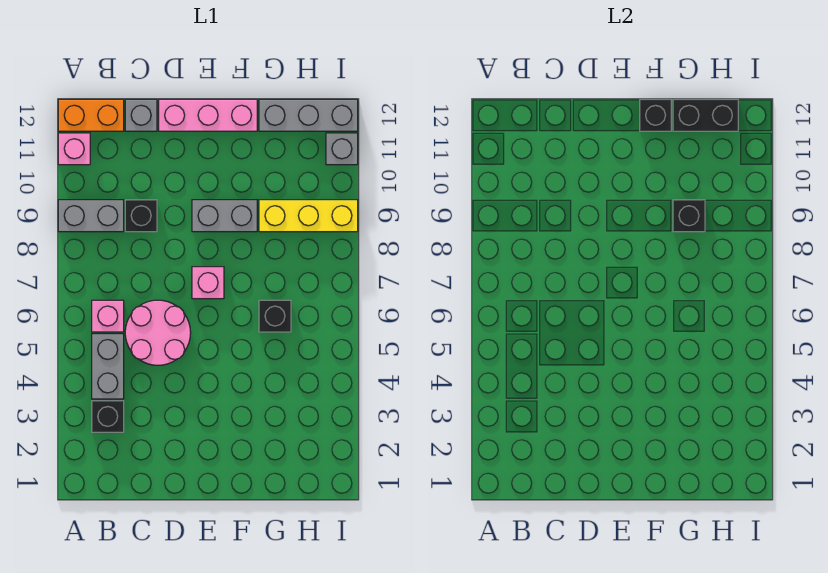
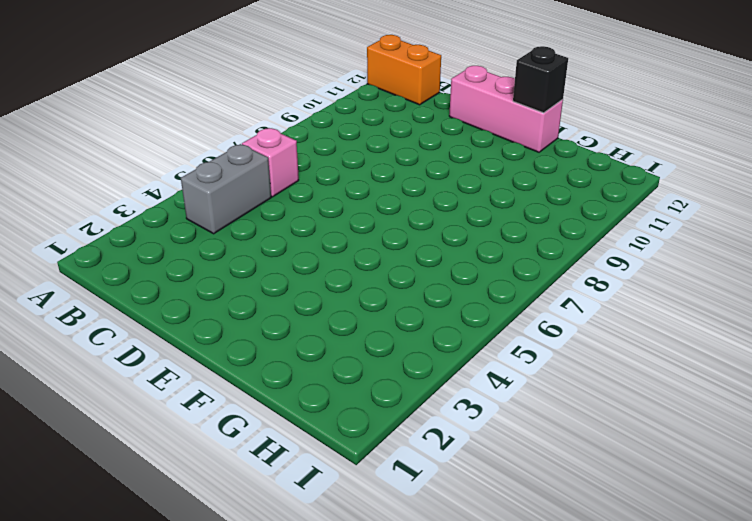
none -> grey 1x2 brick [58,200,124,232]
none -> pink 1x1 brick [58,133,90,165]
none -> black 1x1 brick [92,401,124,432]

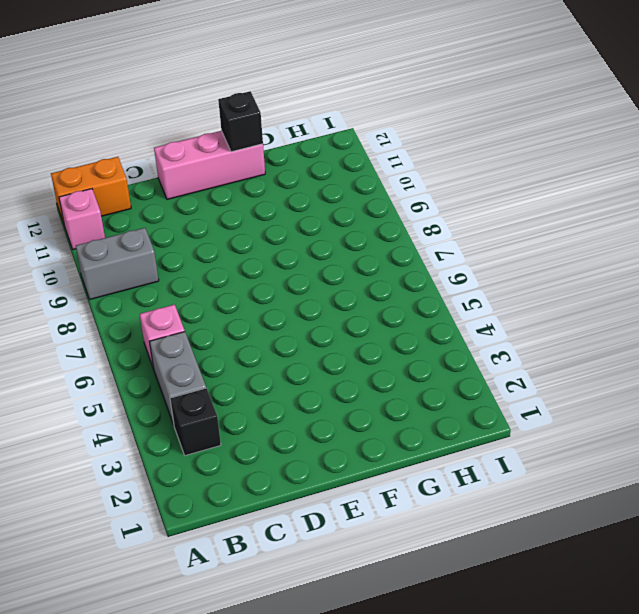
none -> pink 2x2 round brick [125,300,191,365]
none -> black 1x1 brick [125,200,157,232]
none -> grey 1x1 brick [125,99,157,131]

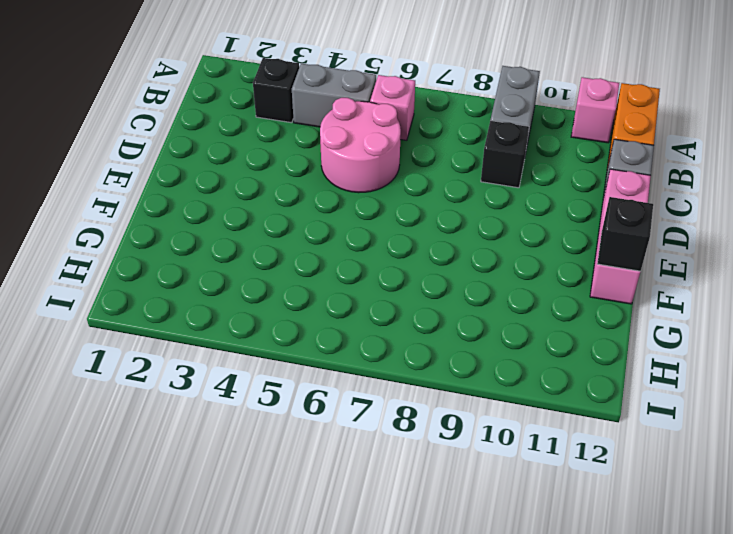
none -> pink 1x1 brick [192,267,224,299]
none -> grey 1x2 brick [192,200,257,232]
none -> black 1x1 brick [259,300,291,332]

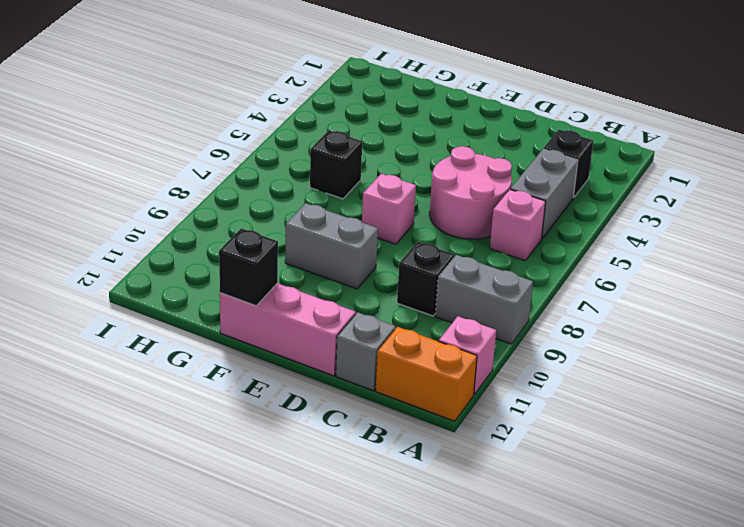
none -> yellow 1x3 brick [259,200,358,232]
none -> grey 1x3 brick [259,99,358,131]
none -> grey 1x1 brick [326,133,358,165]

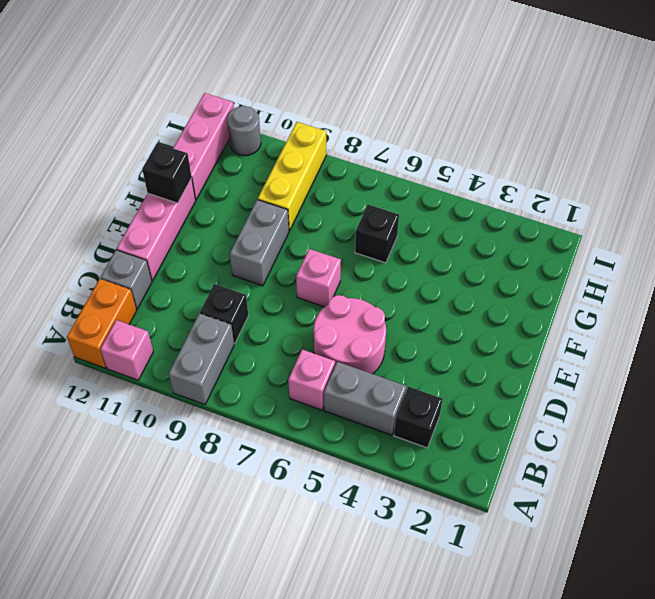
pink 1x3 brick [173,93,234,200] -> grey 1x3 brick [259,99,358,131]
grey 1x1 round brick [227,106,261,156] -> grey 1x1 brick [326,133,358,165]
none -> black 1x1 brick [673,200,705,232]
none -> black 1x2 brick [673,99,738,131]

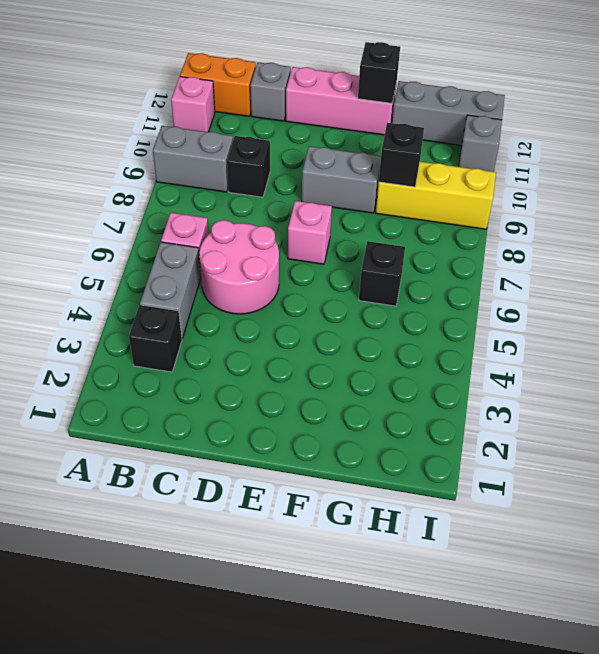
none -> black 1x2 brick [673,99,738,131]

